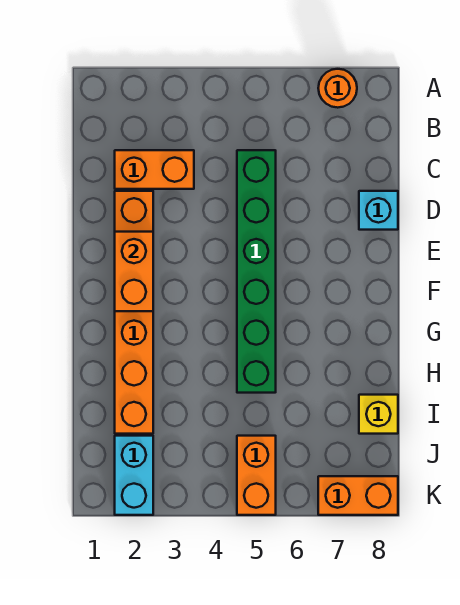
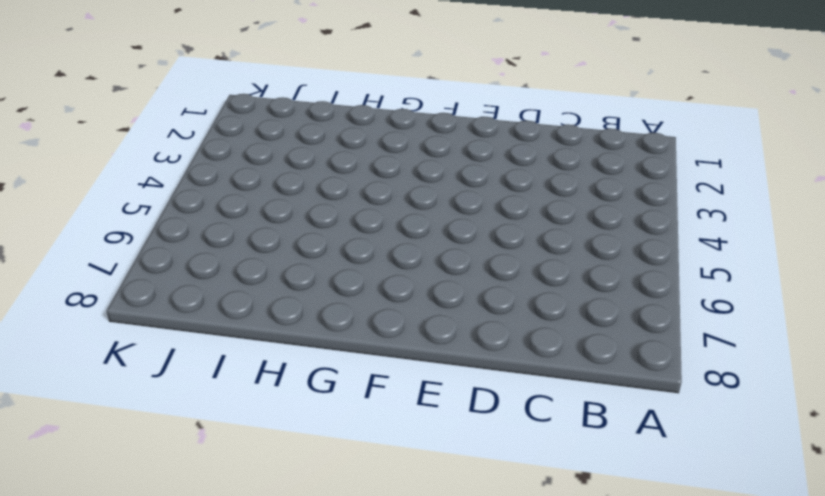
none -> orange 1x1 round brick [318,69,357,108]
none -> orange 1x2 brick [115,150,194,189]

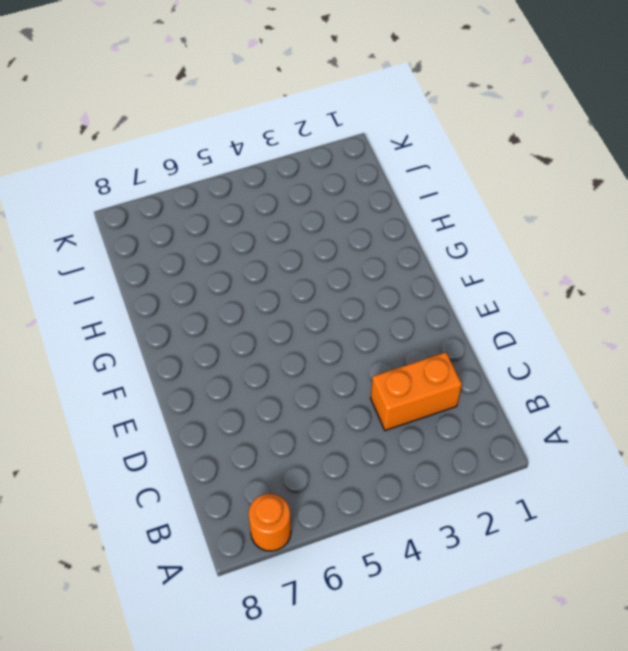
none -> green 1x6 brick [237,150,276,393]
none -> orange 1x6 brick [115,191,153,434]

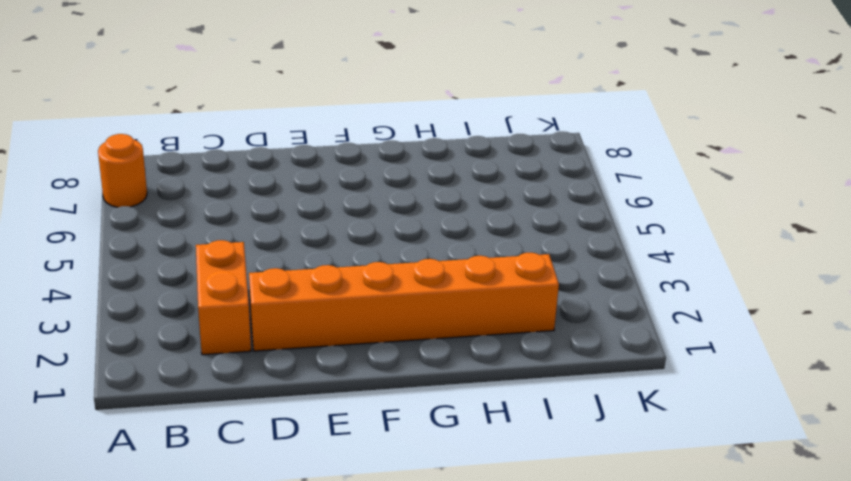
none -> green 1x6 brick [237,150,276,393]
none -> cyan 1x1 brick [359,191,398,230]

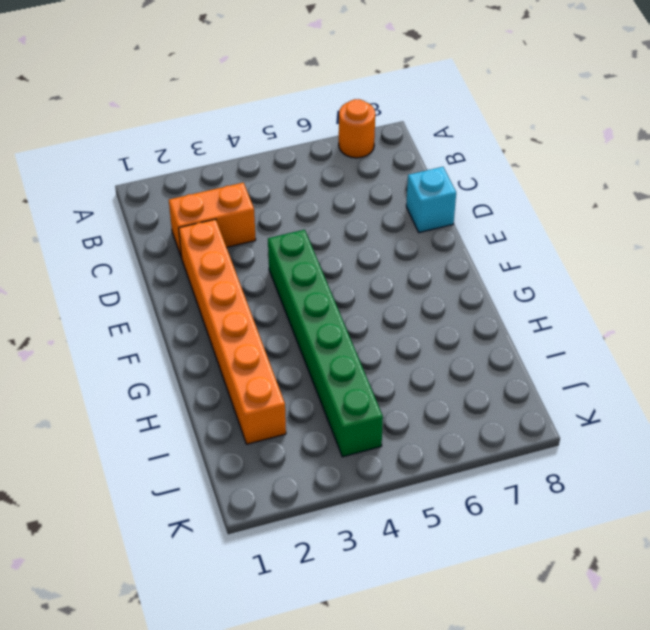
green 1x6 brick [268,230,383,457] -> green 1x6 brick moved to [237,150,276,393]
none -> yellow 1x1 brick [359,395,398,434]
none -> cyan 1x2 brick [115,436,153,515]

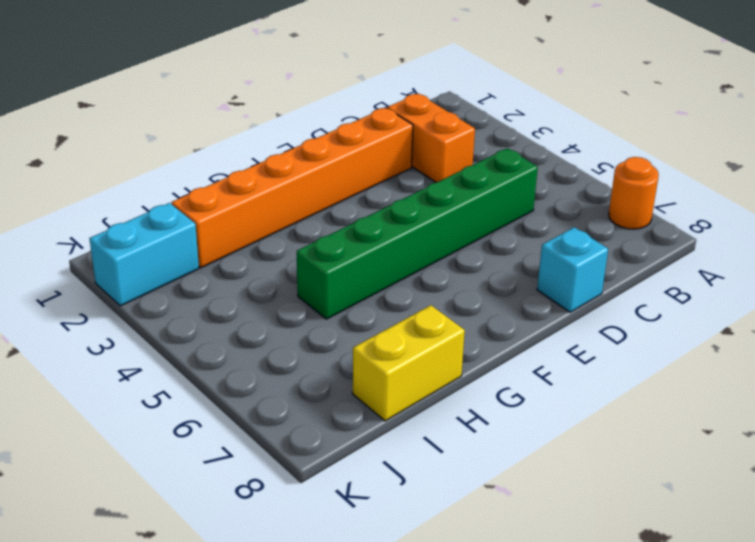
yellow 1x2 brick [353,305,465,421] -> yellow 1x1 brick [359,395,398,434]
none -> orange 1x2 brick [237,436,276,515]
none -> orange 1x2 brick [318,476,398,515]

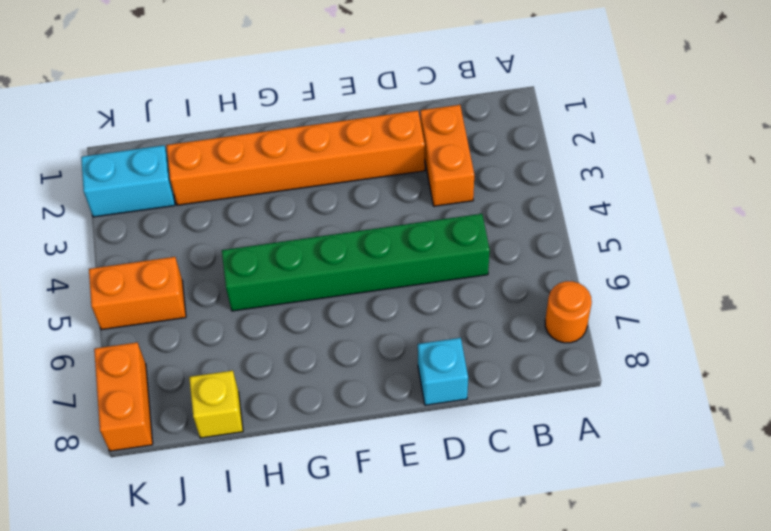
none -> orange 1x2 brick [115,232,153,311]

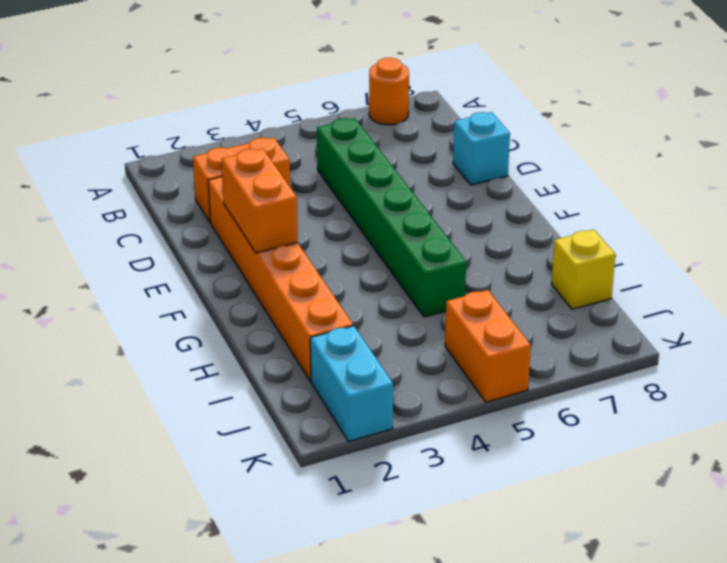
none -> orange 1x2 brick [318,476,398,515]

